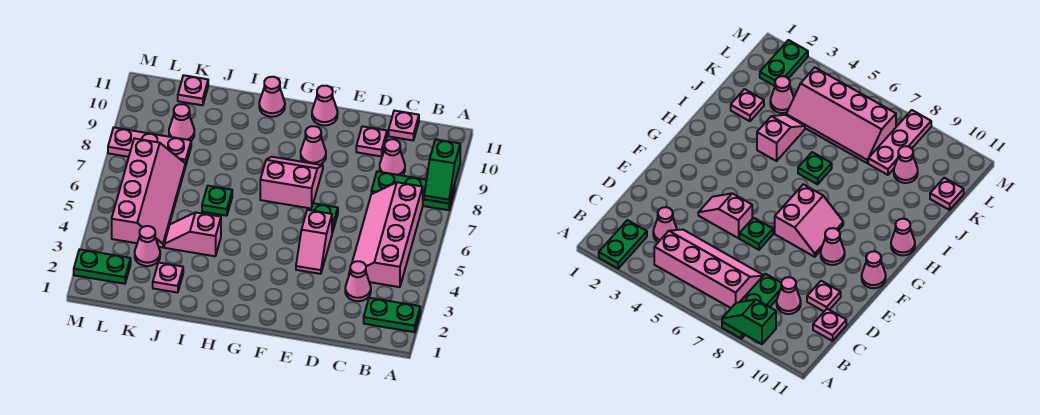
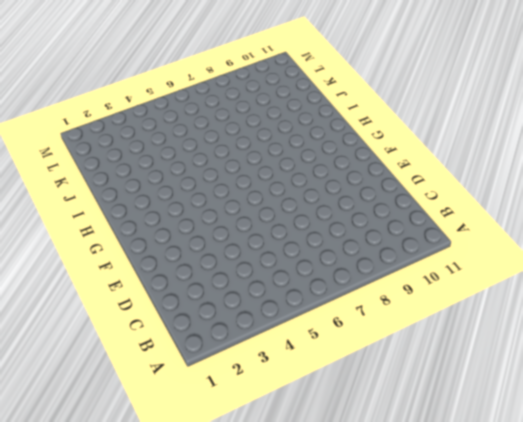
none -> green 1x2 plate [364,298,420,332]
none -> green 1x3 plate [371,171,455,210]
none -> pink 2x4 slope [349,182,423,287]

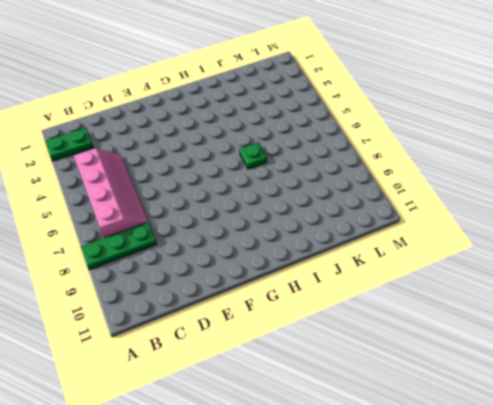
none -> pink 1x1 cone [345,261,371,301]
none -> pink 1x1 cone [380,139,405,175]
none -> pink 1x1 plate [389,111,419,140]

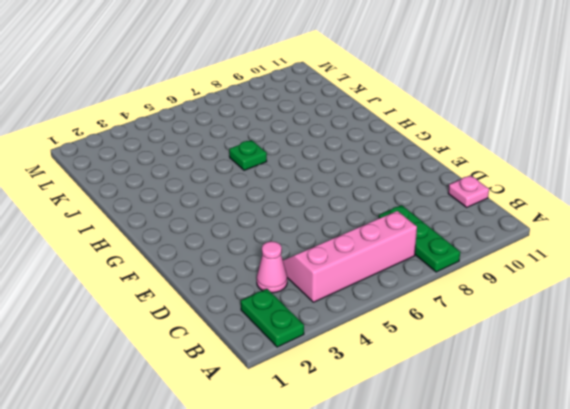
none -> pink 1x1 cone [380,139,405,175]
none -> pink 1x1 plate [356,126,387,156]
none -> pink 1x2 slope [296,210,332,274]

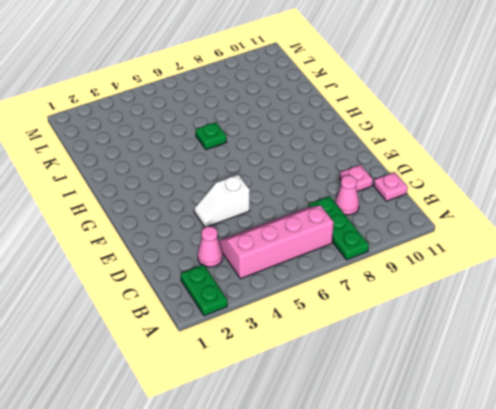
white 1x2 slope [194,175,250,227] -> pink 1x2 slope [296,210,332,274]
none -> green 1x1 plate [311,203,338,233]
none -> pink 2x2 slope [260,157,323,208]
none -> pink 1x1 cone [301,126,326,165]

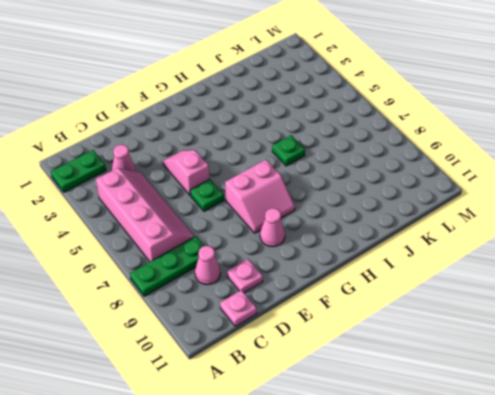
none -> pink 1x1 cone [312,86,338,125]
none -> pink 1x1 cone [259,77,285,117]
none -> pink 1x2 slope [164,212,221,256]

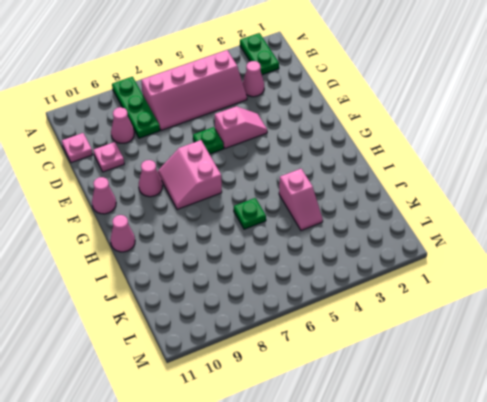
none -> pink 1x1 plate [153,263,183,293]
none -> pink 1x1 cone [135,226,160,266]
none -> pink 2x4 slope [112,138,185,248]

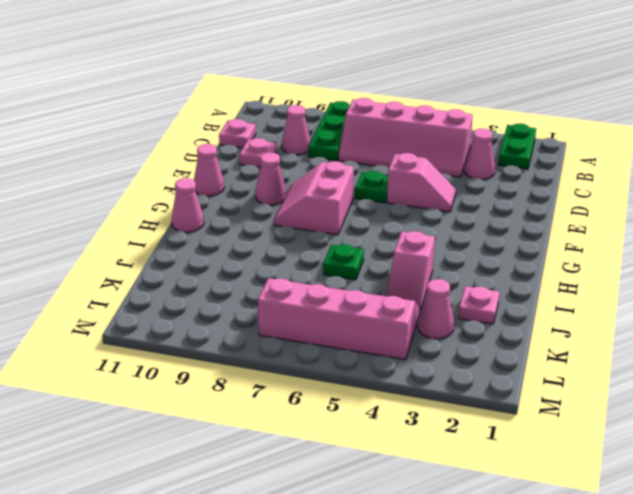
none -> pink 1x3 plate [108,127,191,166]
none -> pink 1x1 cone [169,104,194,140]
none -> pink 1x1 plate [178,75,208,105]

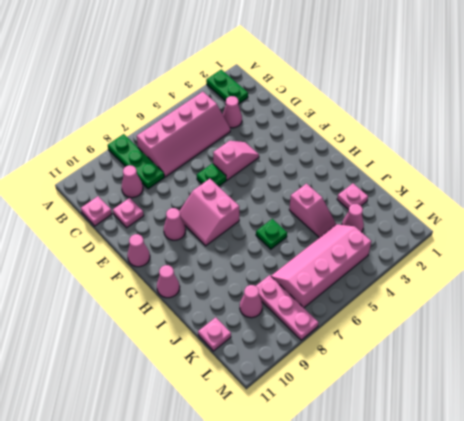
none -> green 1x2 plate [74,249,131,284]
none -> green 1x2 slope [424,139,460,203]

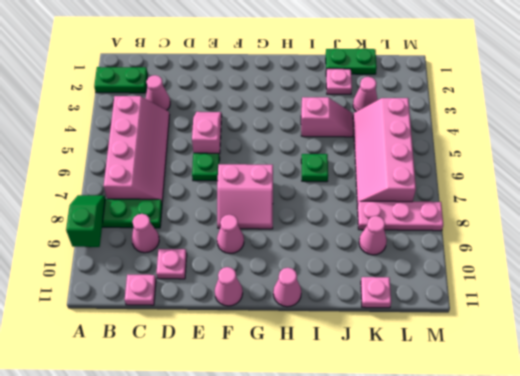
green 1x2 plate [326,49,377,74] -> green 1x2 plate moved to [74,249,131,284]

